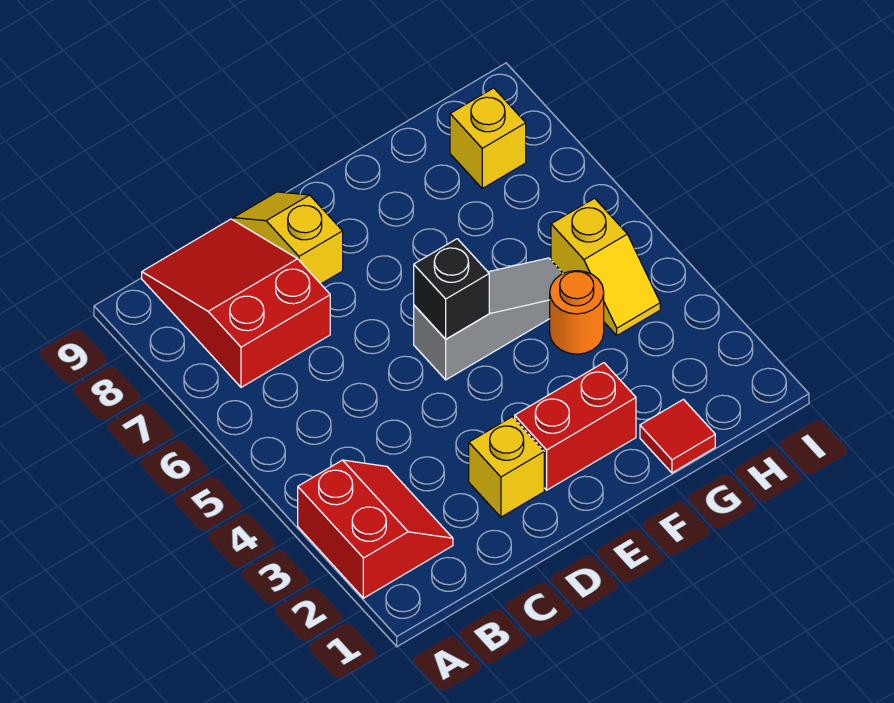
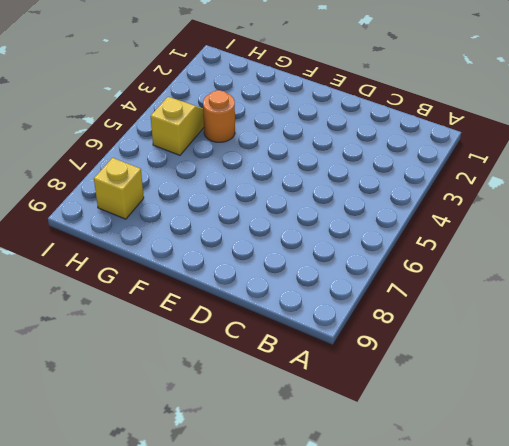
none -> red 2x2 slope [298,460,453,598]
none -> red 2x3 slope [142,219,330,387]

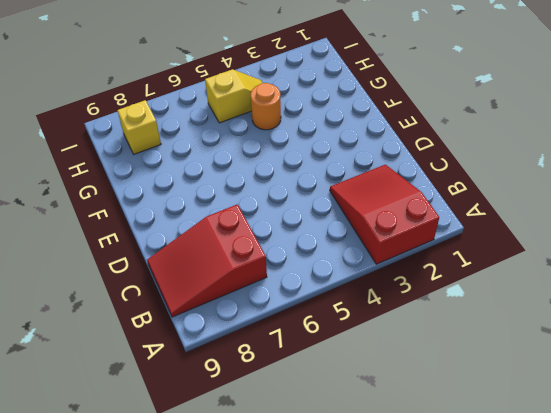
red 2x3 slope [330,164,439,264] -> red 2x2 slope [298,460,453,598]
none -> yellow 1x1 brick [469,417,544,517]
none -> yellow 1x2 slope [233,192,343,284]

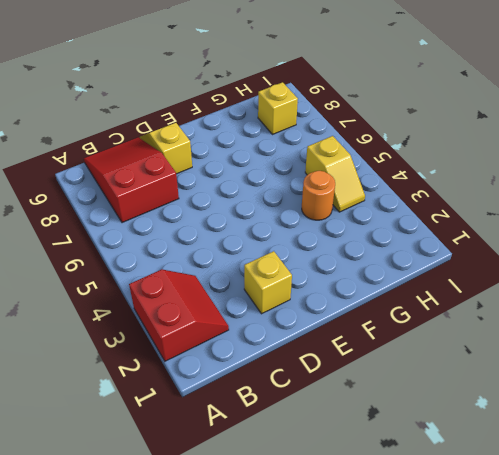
none -> red 1x2 brick [515,363,636,490]
none -> grey 1x3 slope [414,258,563,380]

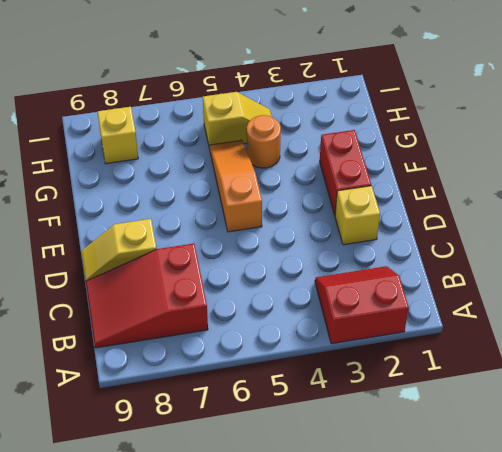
orange 1x3 slope [209,140,262,232] -> grey 1x3 slope [414,258,563,380]
none -> red 1x1 tile [640,399,715,473]
none -> black 1x1 brick [414,239,489,339]

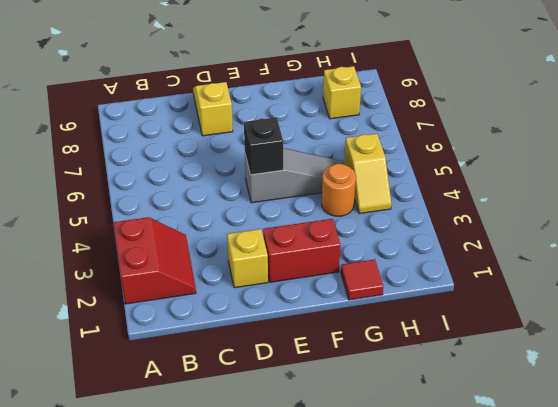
none -> red 2x3 slope [142,219,330,387]

